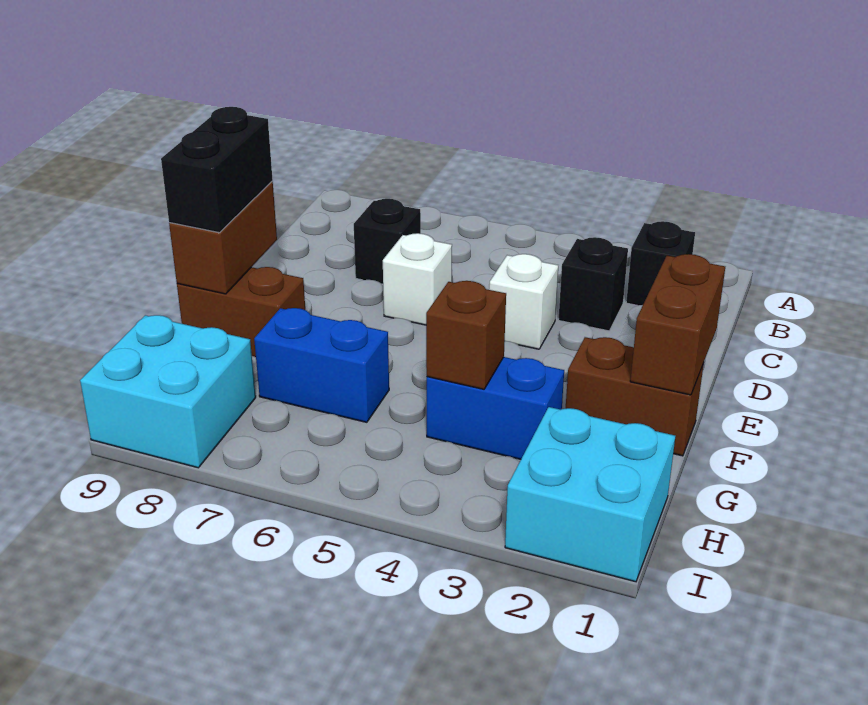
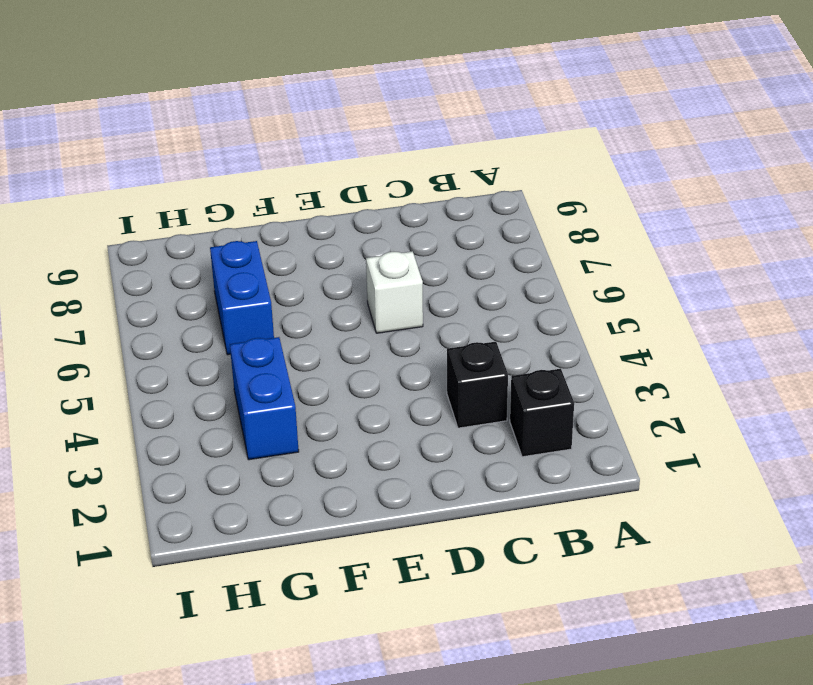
none -> black 1x1 brick [354,199,421,284]
none -> white 1x1 brick [489,254,558,349]
none -> brown 1x2 brick [565,337,704,456]

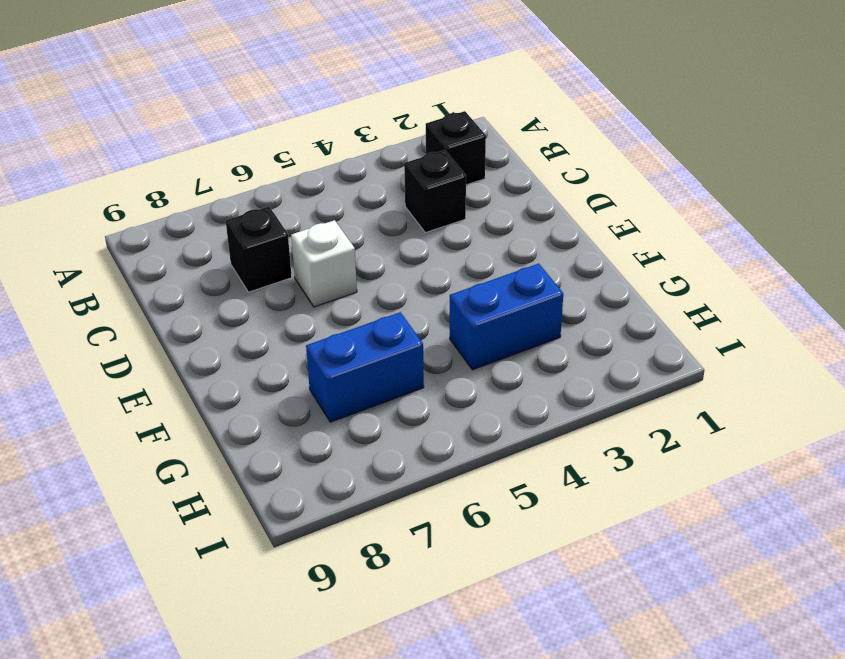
none -> white 1x1 brick [489,254,558,349]
none -> brown 1x2 brick [565,337,704,456]
none -> brown 1x2 brick [177,267,305,357]

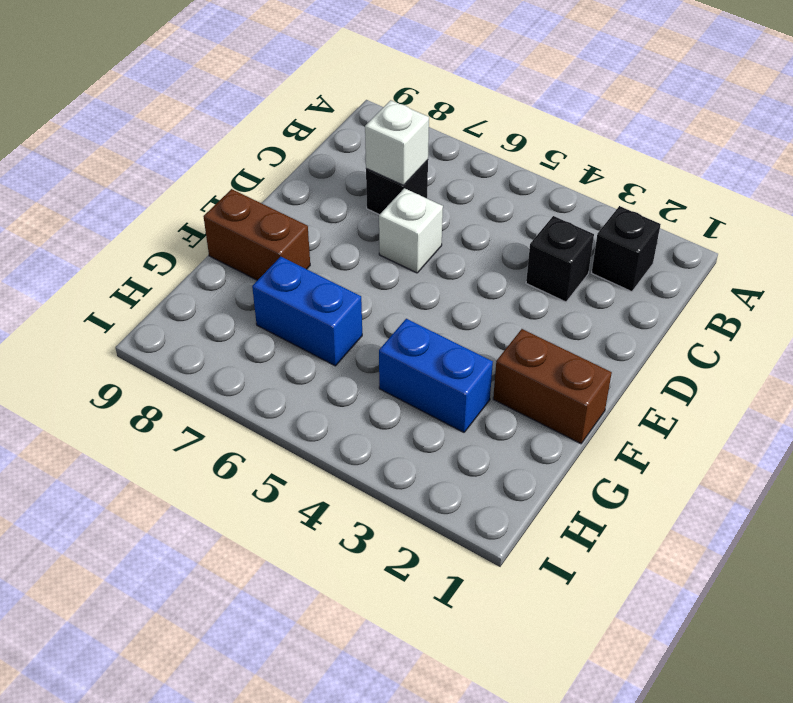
white 1x1 brick [365,100,429,185] -> white 1x1 brick moved to [489,254,558,349]
none -> cyan 2x2 brick [505,407,675,582]
none -> cyan 2x2 brick [80,315,256,468]
none -> brown 1x2 brick [630,254,725,395]

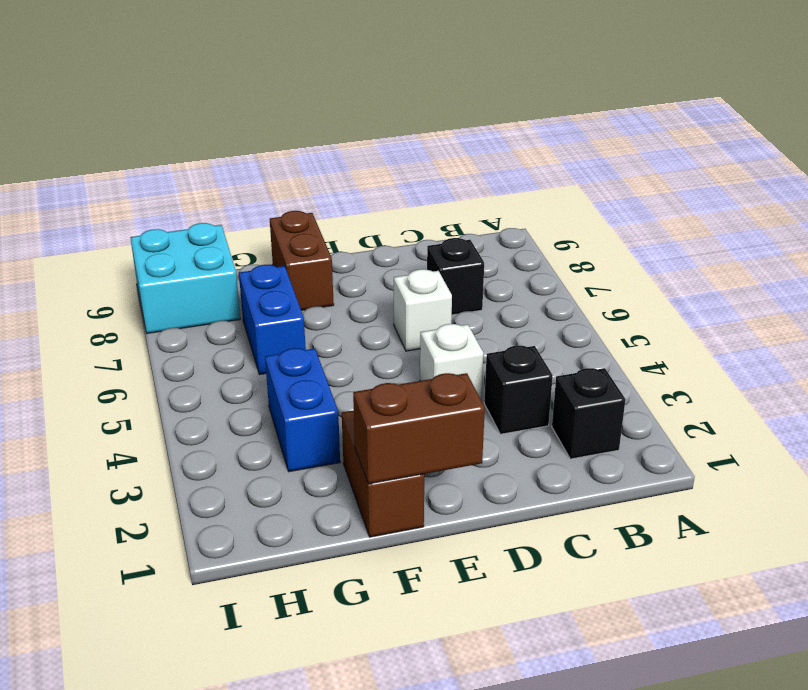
none -> cyan 2x2 brick [505,407,675,582]
none -> brown 1x2 brick [169,182,277,294]
none -> brown 1x1 brick [426,281,506,389]

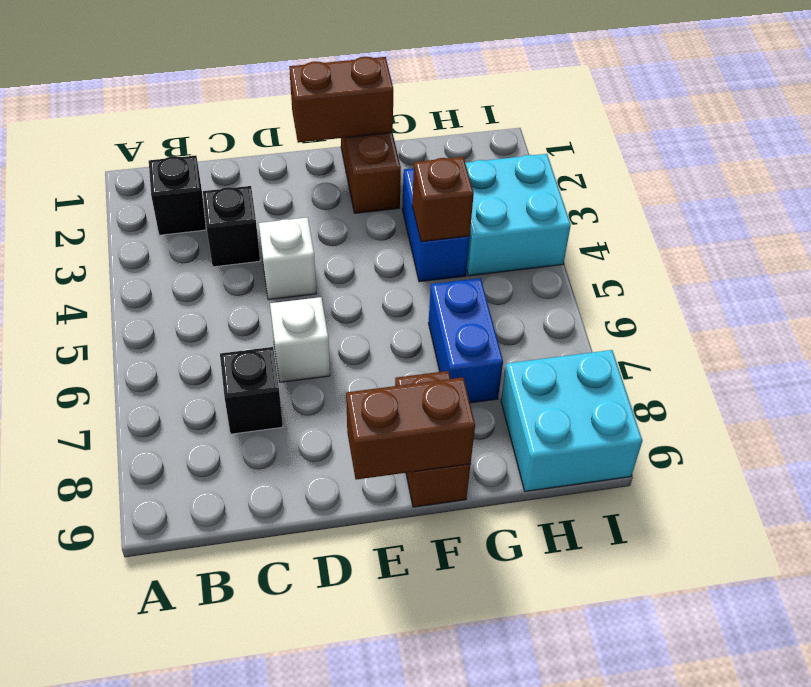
cyan 2x2 brick [465,154,571,276] -> cyan 2x2 brick moved to [505,407,675,582]
none -> black 1x2 brick [161,107,273,233]

